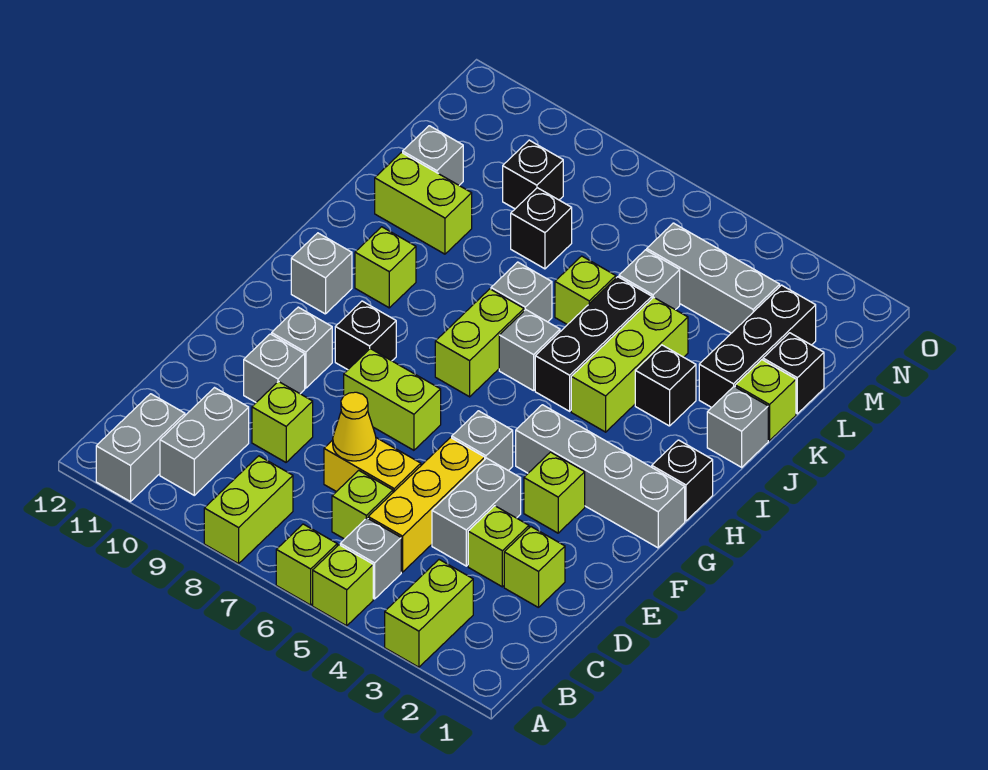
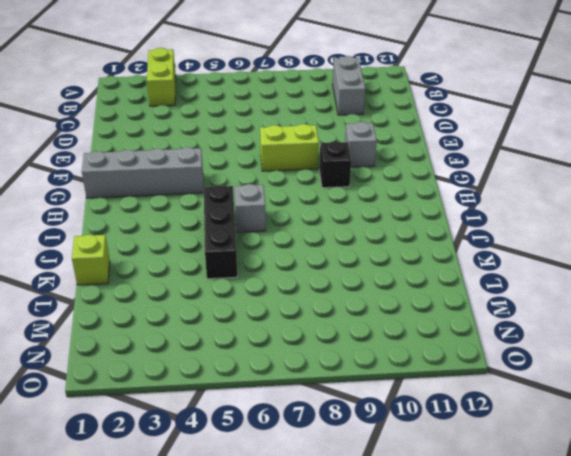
none -> lime 1x1 brick [313,545,373,626]
none -> lime 1x1 brick [276,524,337,605]
none -> lime 1x2 brick [204,456,293,564]
none -> grey 1x2 brick [96,394,185,502]

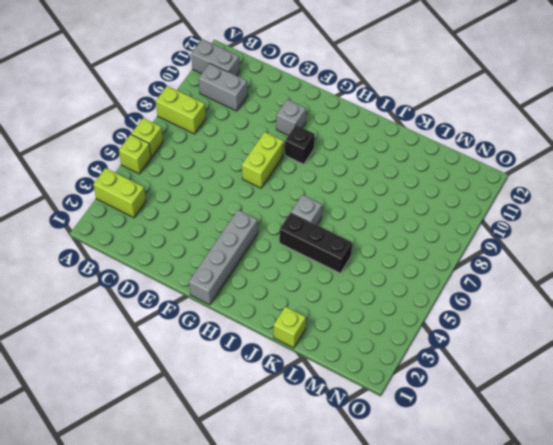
none -> grey 1x1 brick [340,518,401,599]
none -> yellow 1x3 brick [368,438,485,572]
none -> lime 1x1 brick [332,470,393,539]
none -> lime 1x1 brick [504,527,565,608]

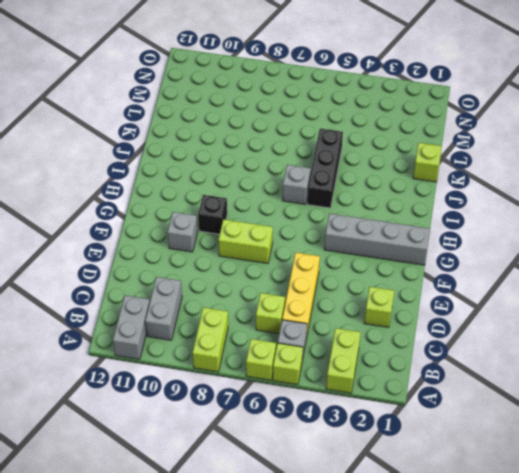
none -> lime 1x1 brick [468,506,529,587]
none -> grey 1x2 brick [432,458,521,566]
none -> yellow 1x2 brick [324,438,421,492]
none -> lime 1x1 brick [252,382,313,462]

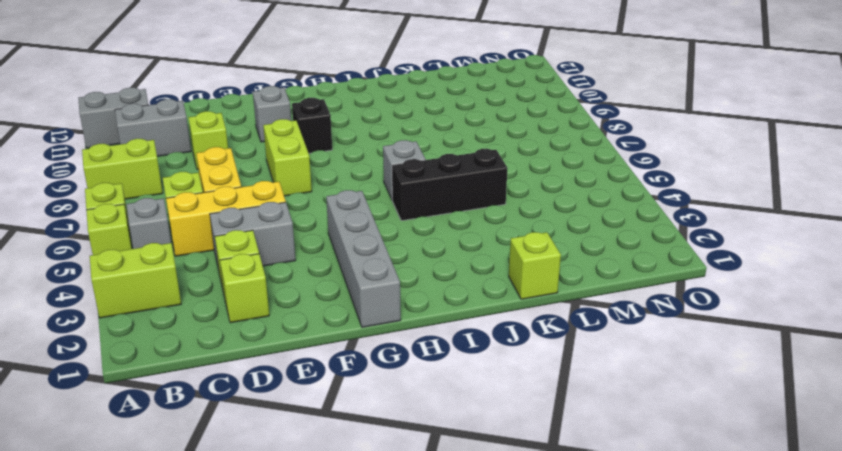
none -> grey 1x1 brick [244,334,305,402]
none -> lime 1x1 brick [524,452,585,533]
none -> grey 1x1 brick [452,411,513,470]
none -> black 1x1 brick [652,440,713,521]

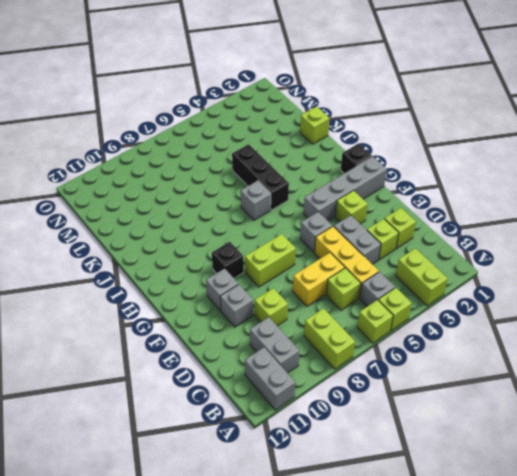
none -> lime 1x2 brick [435,289,524,397]
none -> grey 1x1 brick [291,233,352,314]
none -> lime 1x3 brick [571,297,688,432]
none -> lime 1x1 brick [355,227,416,308]

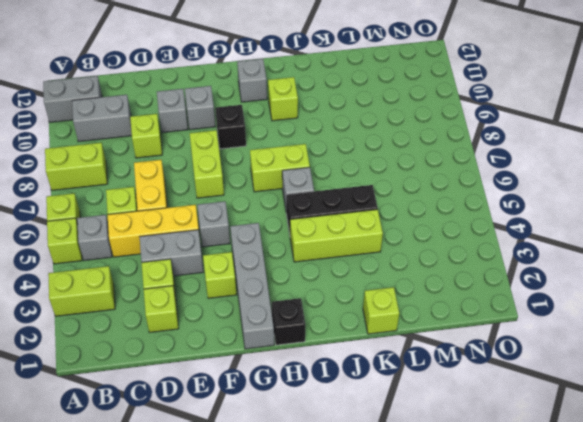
none -> grey 1x1 brick [707,387,768,467]
none -> black 1x1 brick [635,345,696,426]
none -> grey 1x1 brick [491,262,552,322]
none -> black 1x3 brick [699,285,816,407]

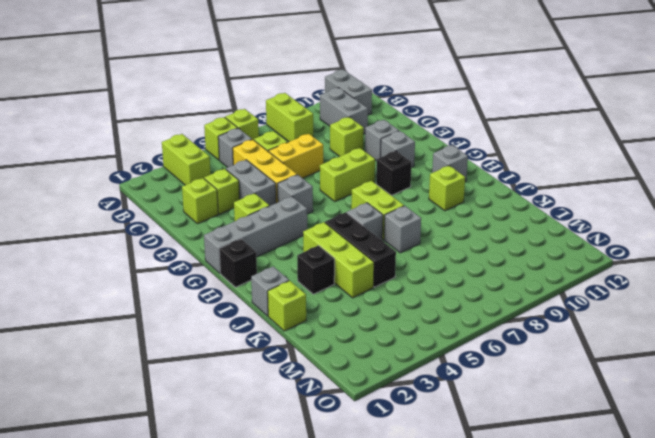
none -> black 1x3 brick [699,285,816,407]
none -> lime 1x1 brick [555,256,616,325]
none -> lime 1x2 brick [375,152,472,254]
none -> black 1x1 brick [763,333,824,414]

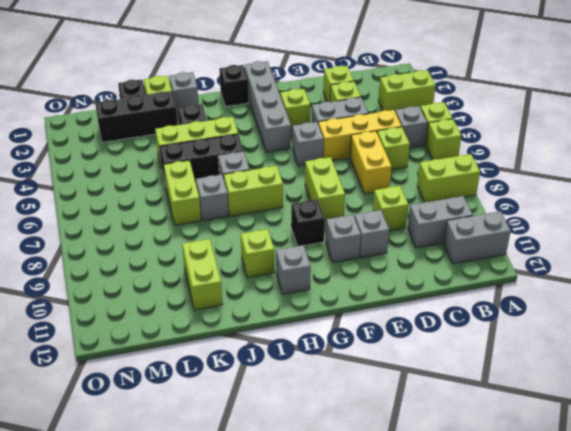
lime 1x2 brick [164,160,201,225] -> lime 1x1 brick [555,256,616,325]
none -> grey 1x1 brick [619,250,680,310]
none -> black 1x1 brick [511,188,572,269]
none -> grey 1x1 brick [403,126,463,185]
none -> grey 1x3 brick [647,223,780,333]

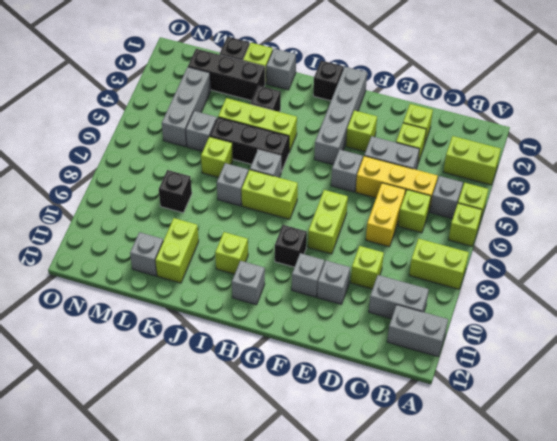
none -> black 1x1 brick [503,140,563,209]
none -> yellow 1x1 cone [333,392,376,461]

